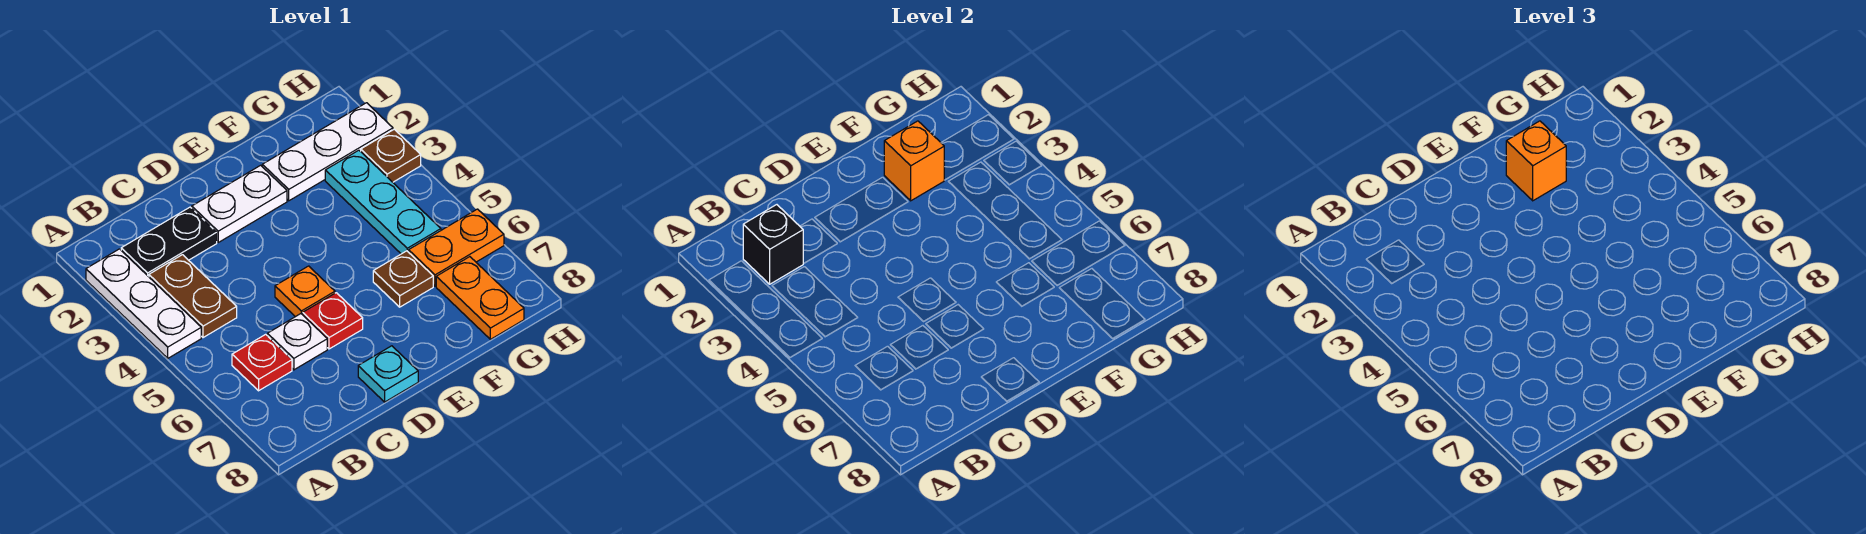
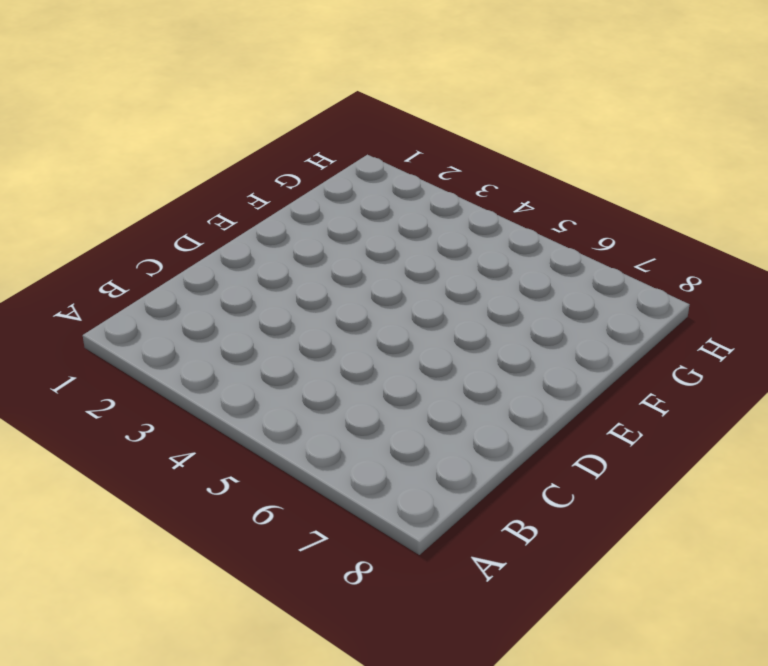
none -> white 1x3 plate [86,249,201,358]
none -> black 1x2 plate [121,207,217,277]
none -> brown 1x2 plate [149,255,237,338]

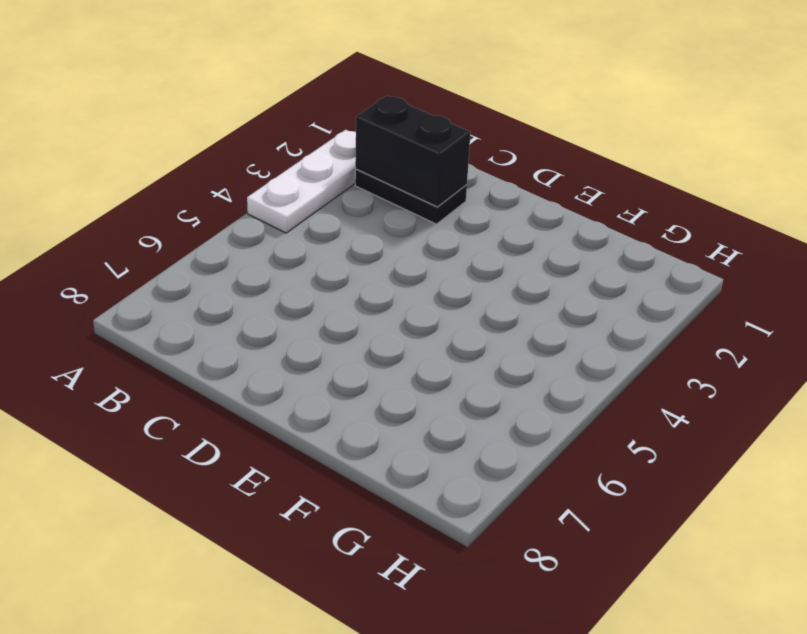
black 1x2 brick [355,96,471,207] -> black 1x1 brick [743,205,803,284]
none -> brown 1x2 plate [149,255,237,338]
none -> red 1x1 plate [232,334,292,391]
none -> white 1x1 plate [267,314,327,370]

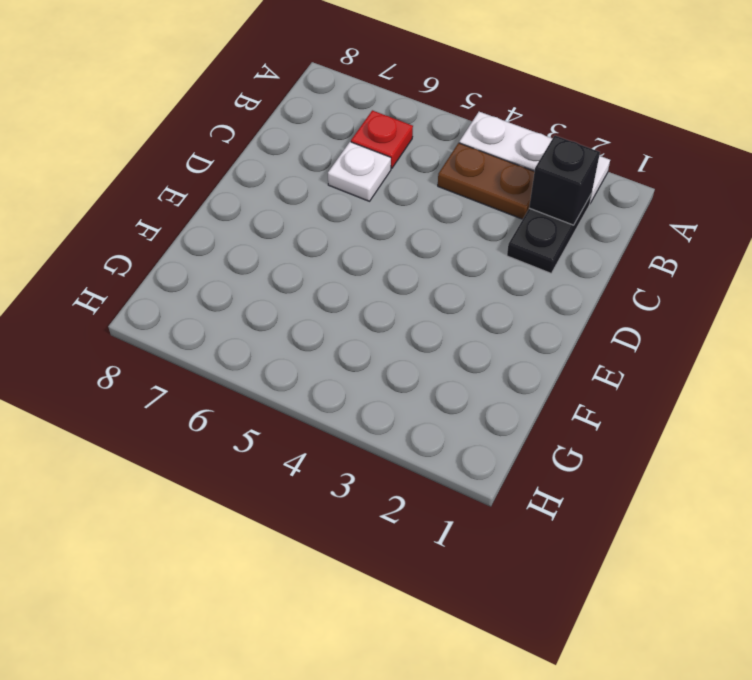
none -> white 1x2 plate [192,165,287,242]
none -> orange 1x1 plate [275,266,335,317]
none -> red 1x1 plate [303,293,363,349]

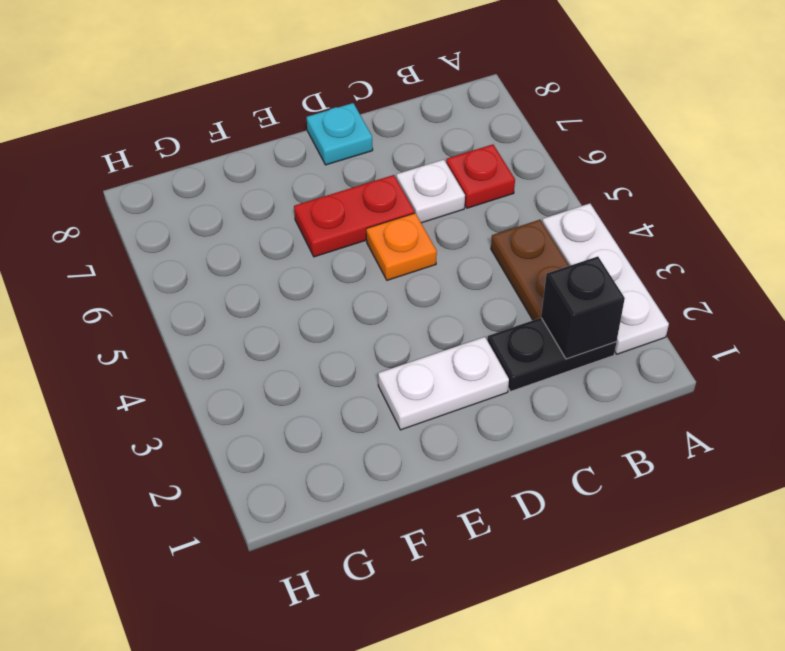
red 1x2 plate [294,175,414,257] -> red 1x1 plate [303,293,363,349]
none -> white 1x3 plate [262,103,393,201]
none -> brown 1x1 plate [373,251,433,307]
none -> cyan 1x3 plate [325,150,441,254]

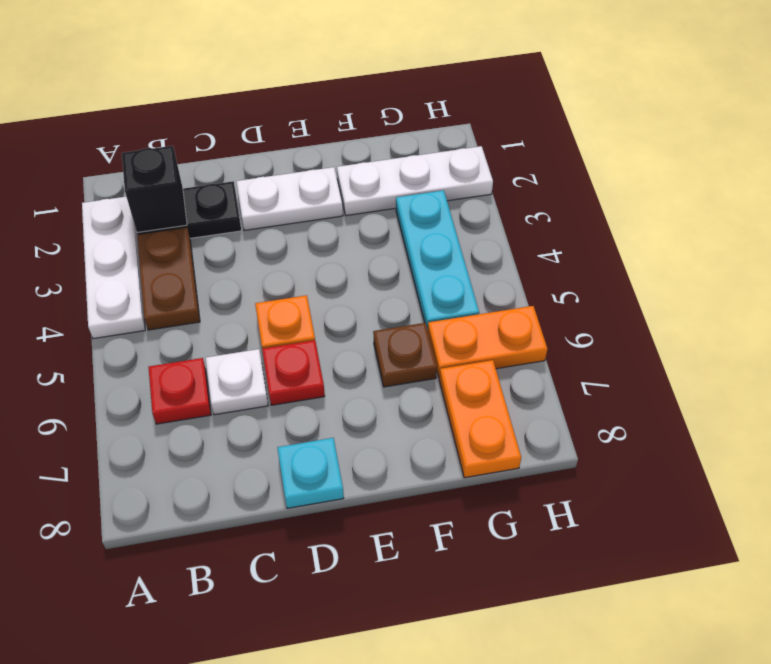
none -> brown 1x1 plate [361,129,421,182]
none -> orange 1x1 brick [884,121,944,201]
none -> orange 1x1 brick [1506,121,1566,201]

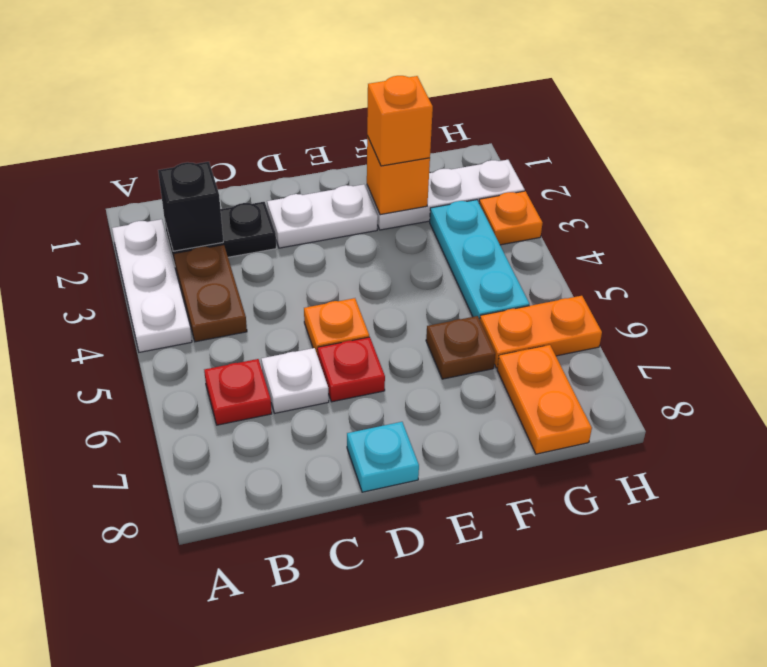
orange 1x1 plate [479,191,542,245] -> brown 1x1 plate [361,129,421,182]

